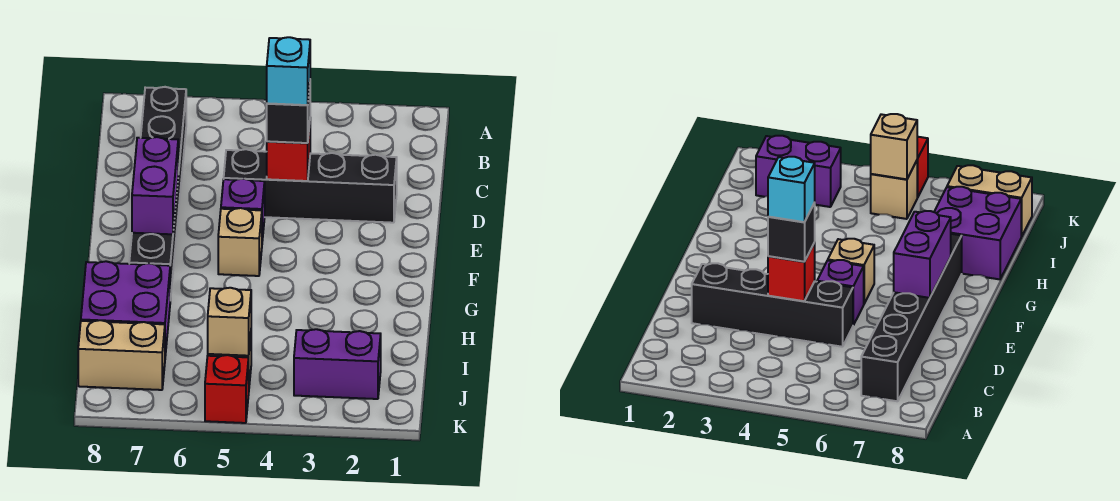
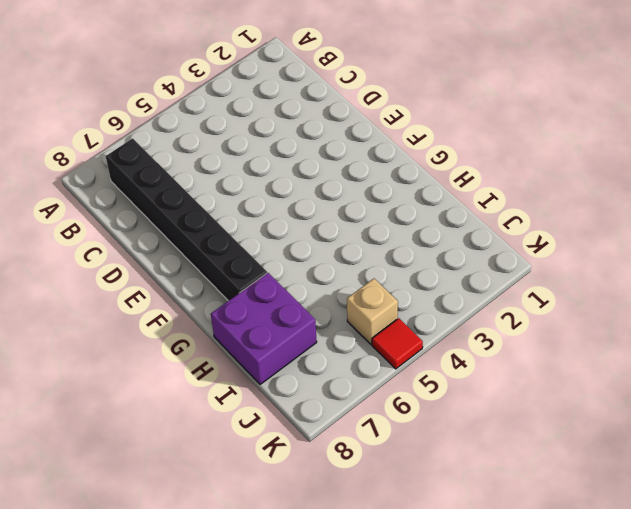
red 1x1 tile [372,318,423,369] -> red 1x1 brick [205,355,249,423]
none -> black 1x4 brick [224,149,397,223]
none -> purple 1x1 brick [221,179,265,241]
none -> tan 1x1 brick [218,208,262,276]

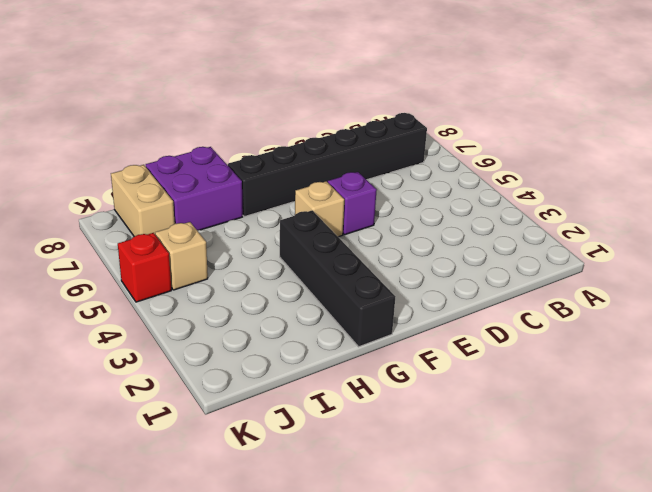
black 1x4 brick [280,210,395,347] -> black 1x4 brick moved to [224,149,397,223]
none -> purple 1x2 brick [294,329,381,399]
none -> red 1x1 brick [267,124,310,181]
none -> purple 1x2 brick [132,137,178,234]

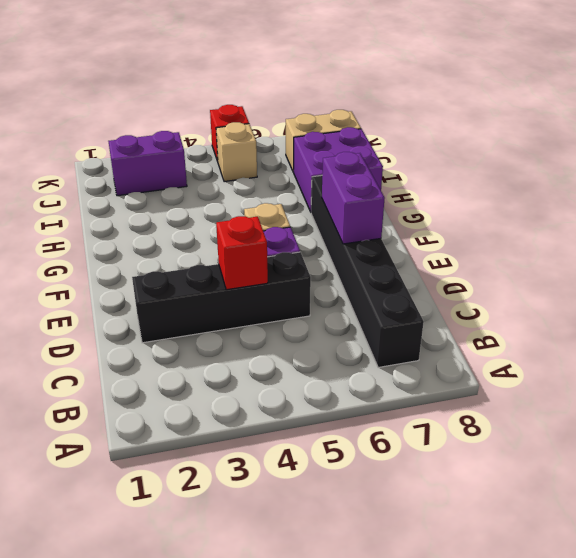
none -> tan 1x1 brick [208,288,251,356]
none -> black 1x1 brick [267,86,310,143]
none -> cyan 1x1 brick [267,37,310,105]

